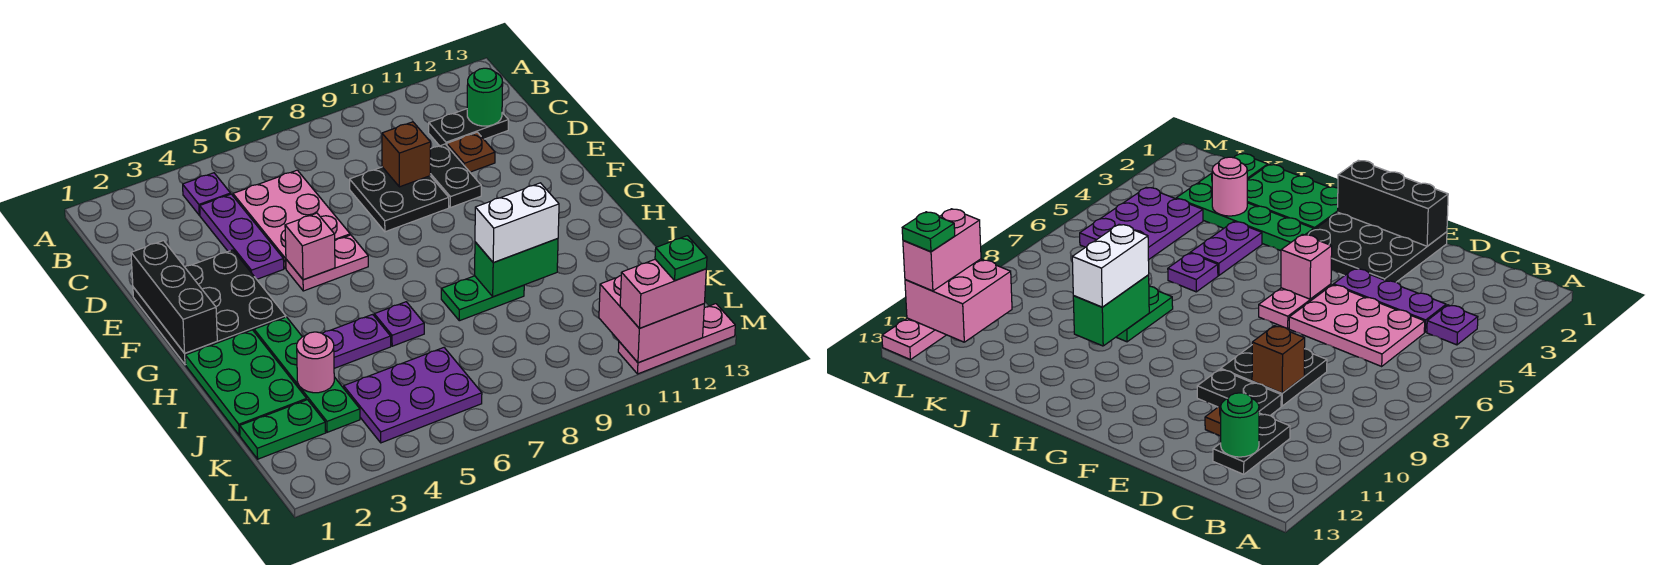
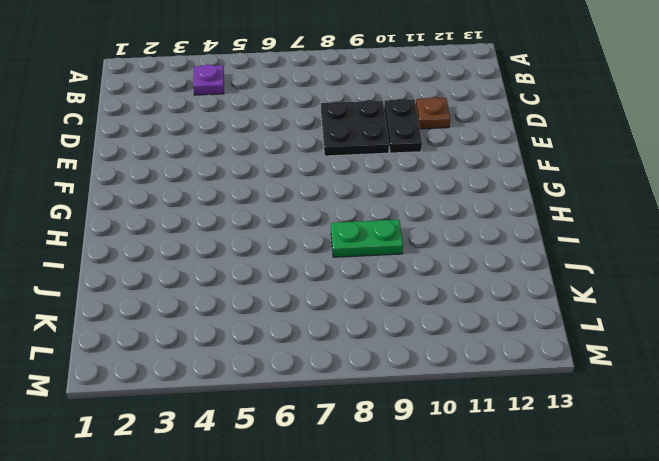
none -> purple 1x3 plate [200,194,284,279]
none -> pink 2x3 plate [233,170,350,269]
none -> black 1x2 plate [429,109,509,146]

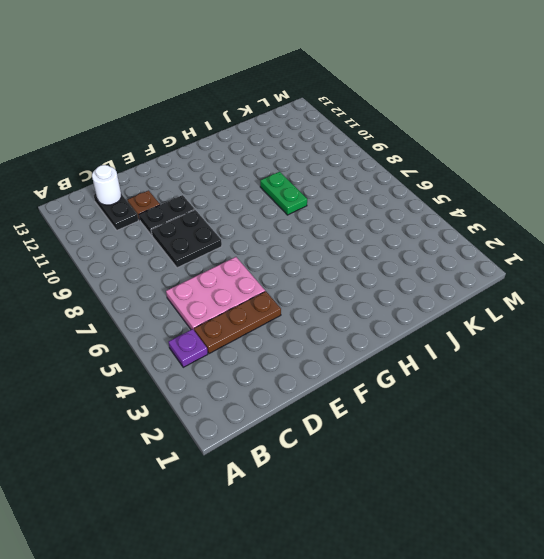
brown 1x3 plate [194,291,281,354] -> purple 1x3 plate [200,194,284,279]
white 1x1 round brick [92,165,121,205] -> green 1x1 round brick [467,68,503,126]
none -> black 3x3 plate [133,250,286,365]
none -> pink 1x2 plate [286,235,368,291]
none -> green 2x3 plate [185,330,307,435]

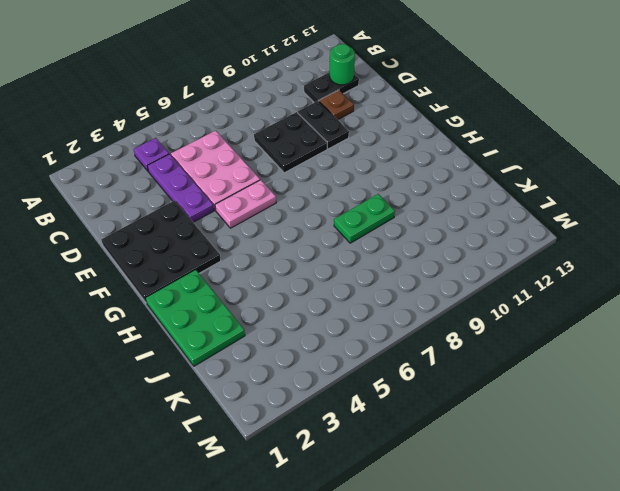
none -> green 1x4 plate [254,317,360,432]
none -> purple 1x2 plate [322,314,391,368]
none -> purple 1x1 plate [374,302,424,346]

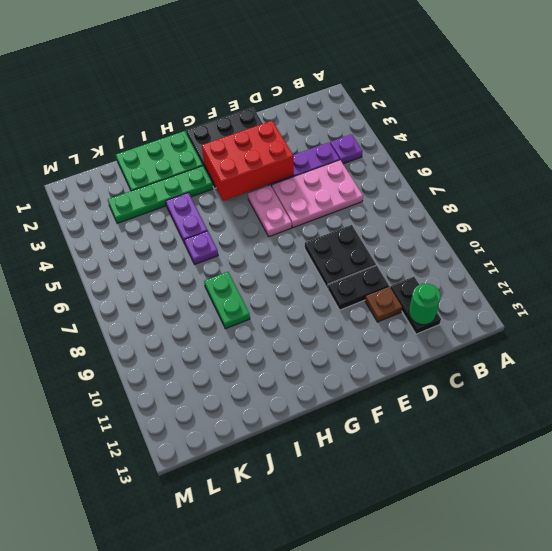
red 2x3 brick [202,121,294,201] -> none
none -> green 1x2 plate [240,400,326,459]
none -> purple 2x3 plate [344,348,482,443]
none -> pink 1x3 plate [618,304,735,374]

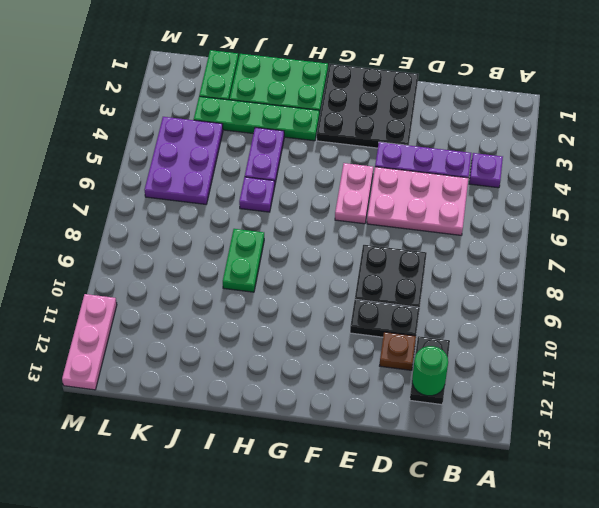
none -> brown 1x1 brick [382,122,431,187]
none -> black 1x3 brick [131,241,217,353]
none -> pink 1x1 brick [285,213,335,280]

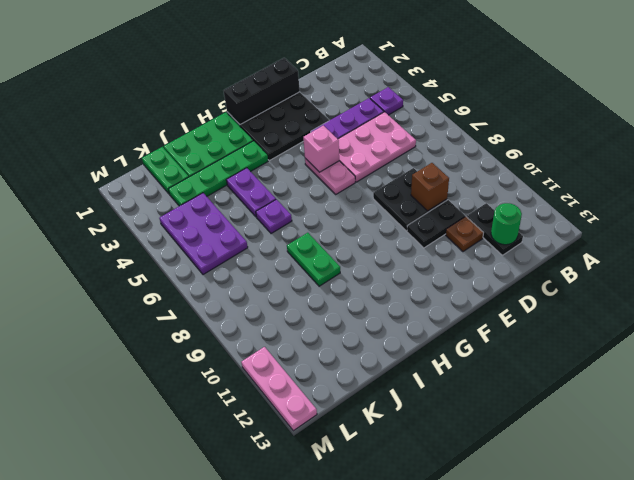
none -> green 1x2 brick [475,239,558,297]
none -> pink 1x1 round brick [297,332,334,393]
none -> pink 2x2 brick [599,276,704,363]

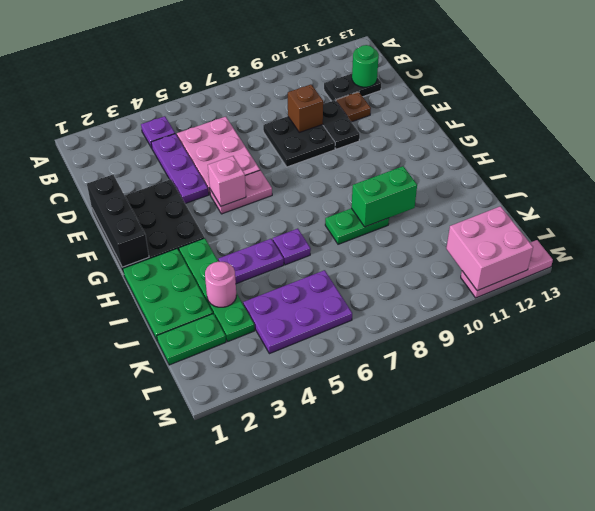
none -> white 1x2 brick [475,183,559,263]
none -> pink 1x2 brick [620,259,706,328]
none -> green 1x1 plate [655,236,707,281]

